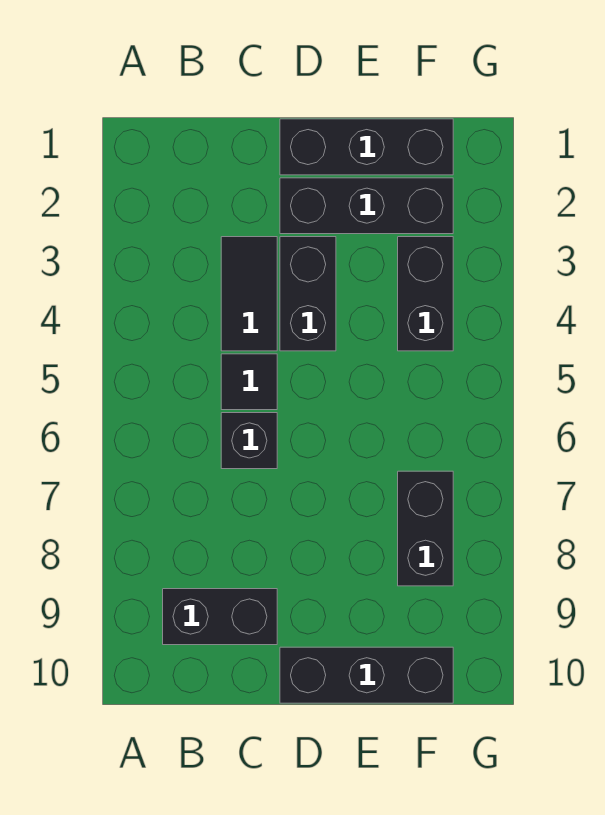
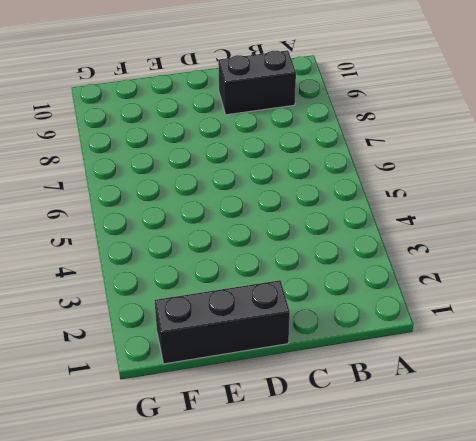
none -> black 1x2 tile [221,237,277,351]
none -> black 1x1 tile [221,354,277,410]

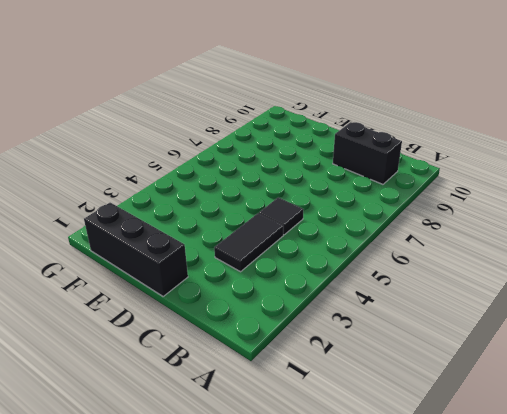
none -> black 1x1 brick [221,413,277,469]
none -> black 1x3 brick [280,178,453,234]

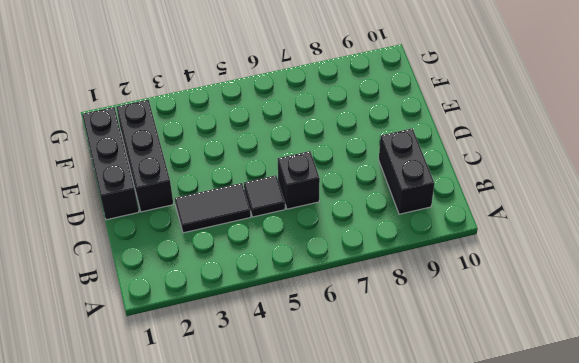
none -> black 1x2 brick [280,237,336,351]
none -> black 1x3 brick [280,647,453,703]

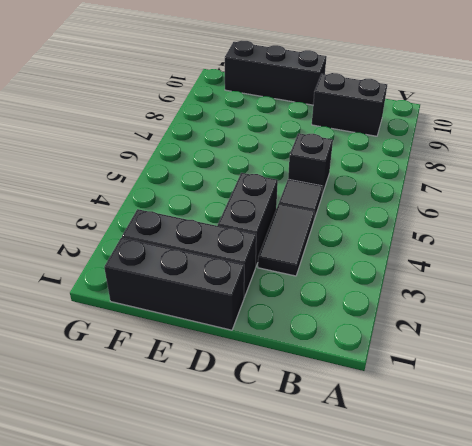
none -> black 1x2 brick [398,237,453,351]
none -> black 1x2 brick [398,471,453,586]

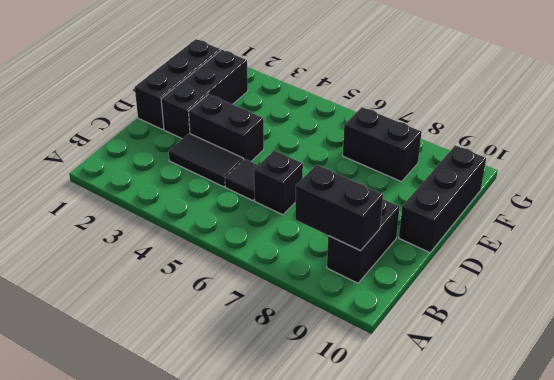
black 1x2 brick [295,165,383,251] -> black 1x2 brick moved to [398,237,453,351]

